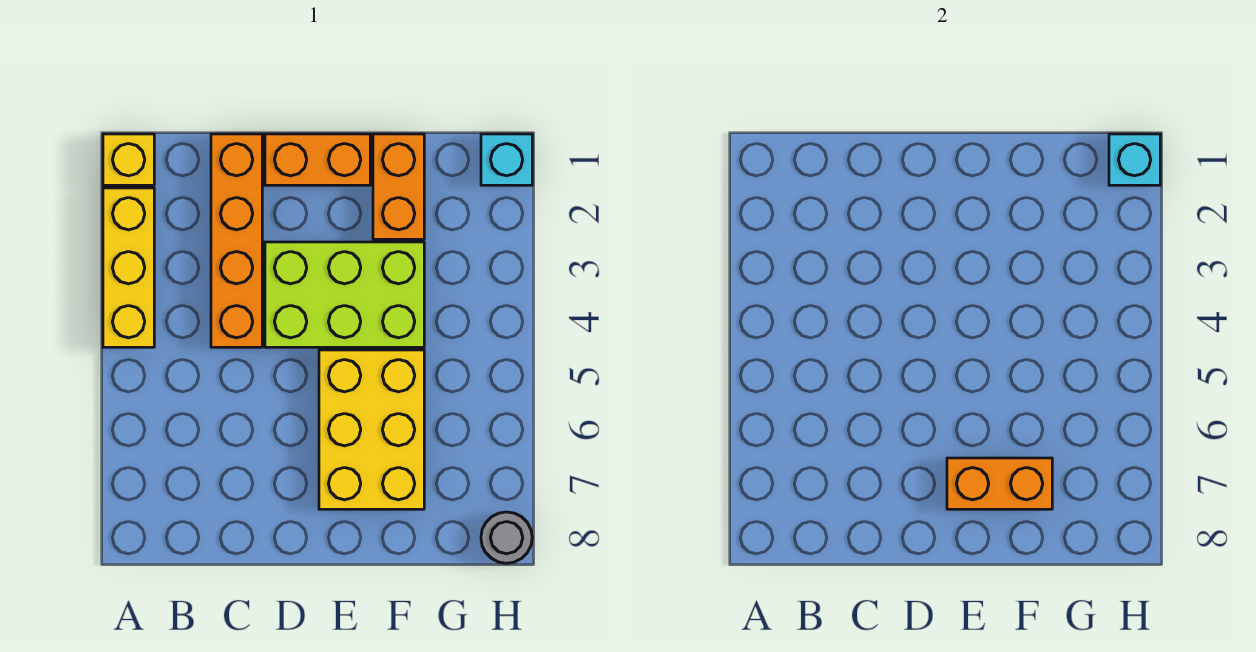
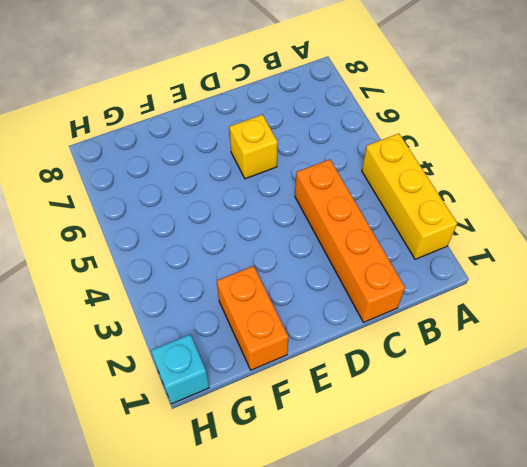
yellow 1x1 brick [230,115,278,179] -> yellow 1x1 brick moved to [103,134,154,185]
none -> orange 1x2 brick [265,134,370,185]
none -> lime 2x3 brick [265,242,424,347]

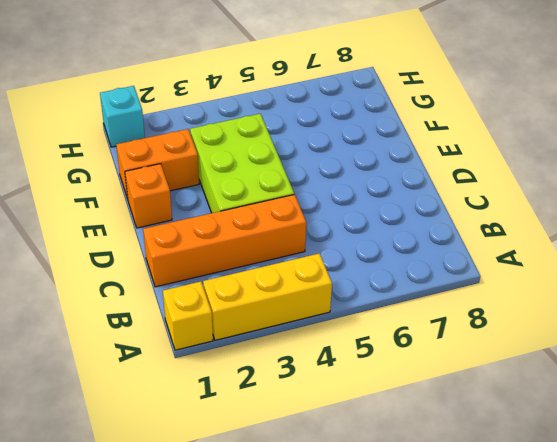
orange 1x1 brick [125,164,172,228] -> orange 1x2 brick [265,134,370,185]
none -> yellow 2x3 brick [319,350,424,509]
none -> grey 1x1 round brick [481,512,532,563]

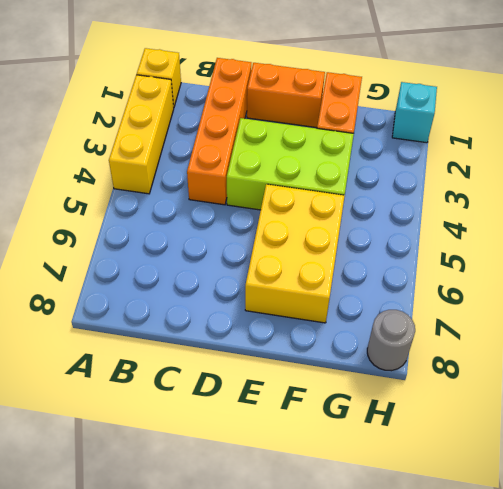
none -> orange 1x2 brick [947,458,1052,509]
none -> cyan 1x1 brick [1109,134,1160,185]

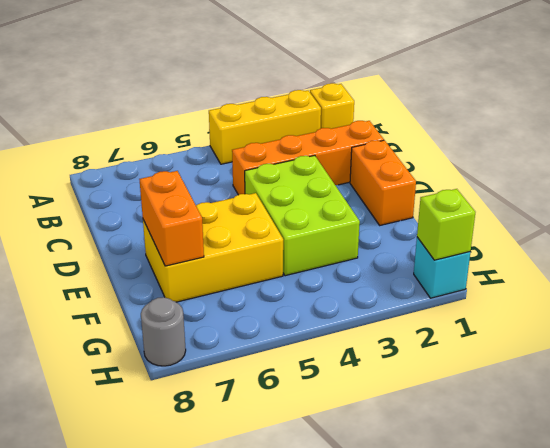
lime 1x1 brick [417,189,475,260] -> cyan 1x1 brick [1109,134,1160,185]
none -> orange 1x2 brick [373,134,424,239]

